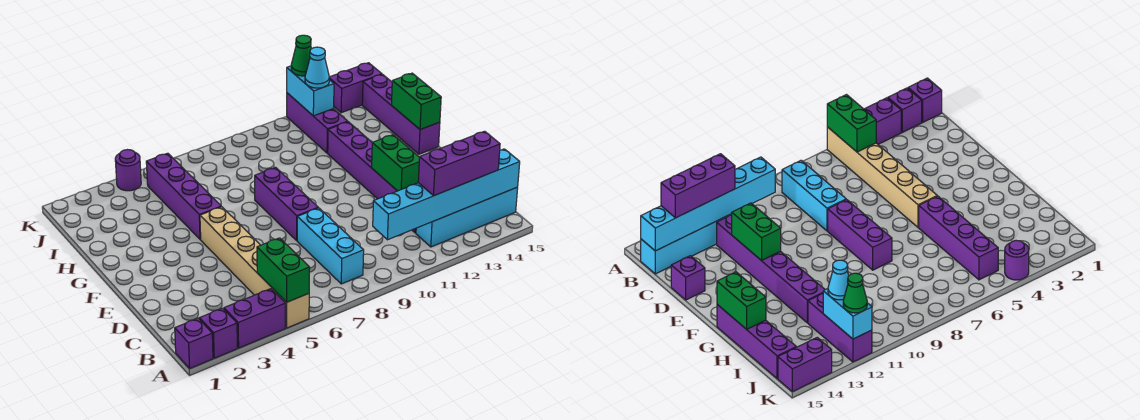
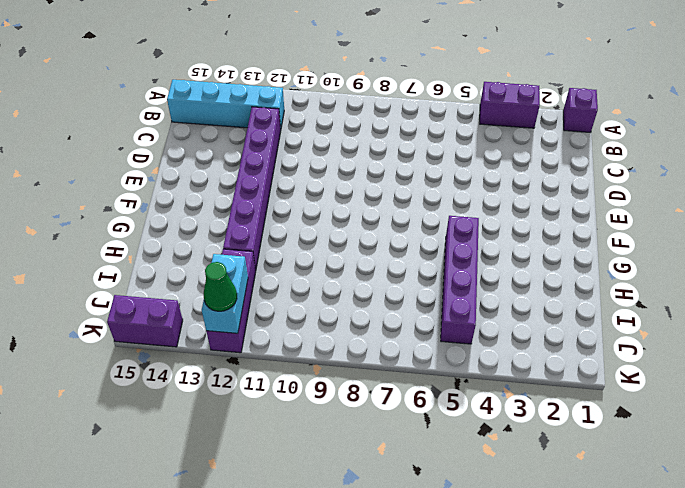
none -> purple 1x1 brick [199,308,237,358]
none -> tan 1x6 brick [200,207,309,328]
none -> cyan 1x3 brick [297,208,364,284]

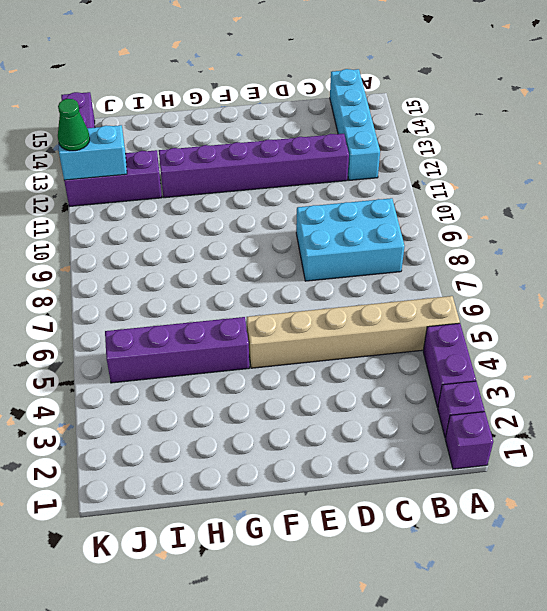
cyan 2x3 brick [296,198,405,281] -> cyan 1x3 brick [297,208,364,284]
none -> purple 1x1 brick [671,256,705,300]
none -> purple 1x3 brick [255,167,318,240]
none -> purple 1x4 brick [362,74,440,154]

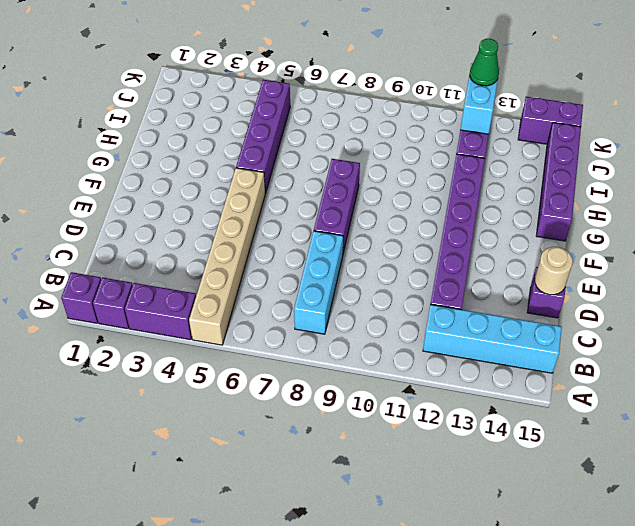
tan 1x1 round brick [535,247,573,295] -> none
none -> purple 1x1 round brick [115,150,141,191]
none -> green 1x2 brick [257,238,310,302]
none -> cyan 1x6 brick [373,149,520,240]

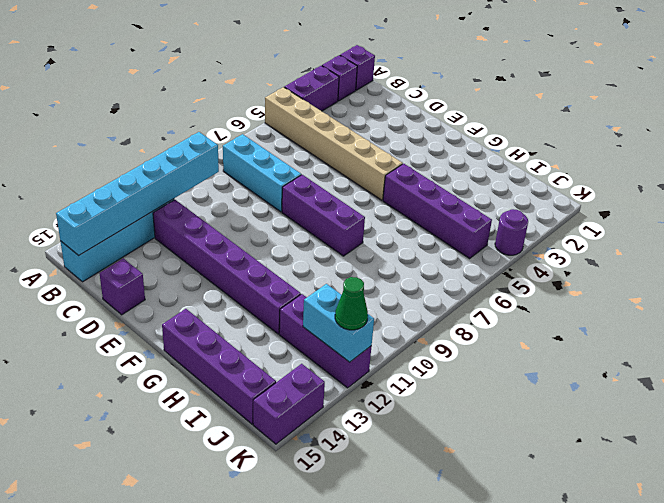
none -> green 1x2 brick [257,238,310,302]
none -> green 1x2 brick [372,135,420,191]
none -> green 1x2 brick [391,73,441,130]

